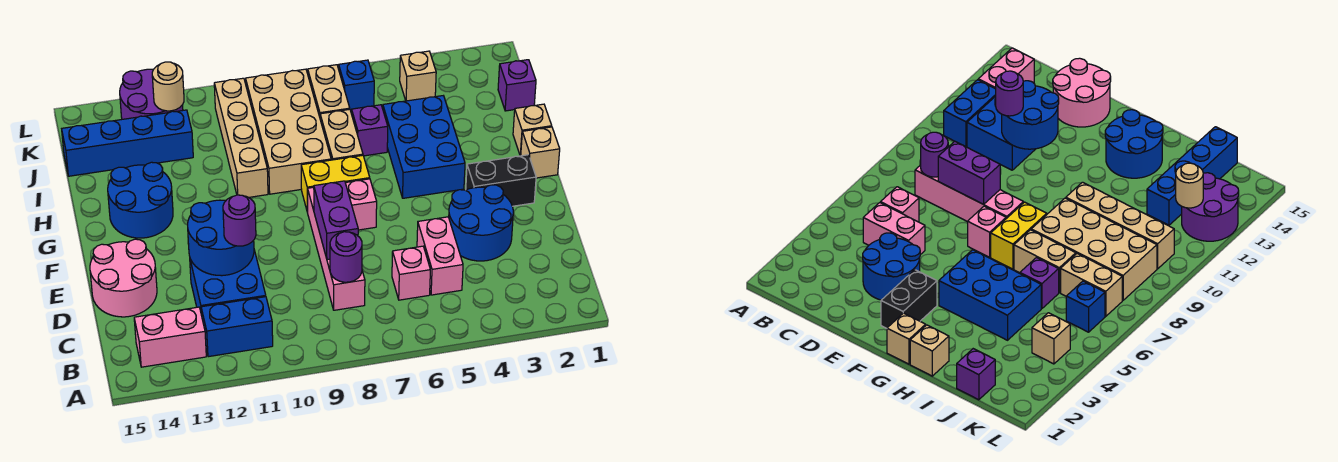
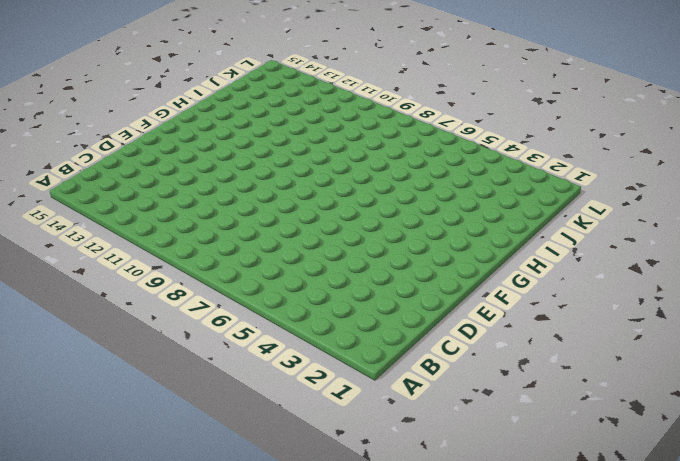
none -> blue 1x2 brick [201,297,273,357]
none -> pink 1x2 brick [134,307,206,367]
none -> pink 1x2 brick [417,217,463,295]
none -> pink 1x1 brick [392,246,430,300]

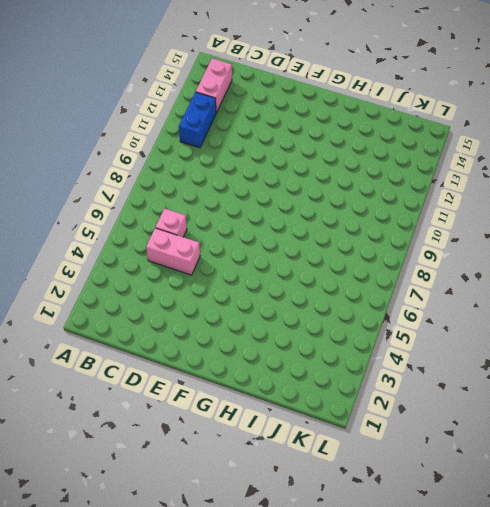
none -> pink 1x4 brick [308,187,365,310]
none -> blue 2x2 brick [190,250,266,315]
none -> blue 2x2 round brick [449,185,513,261]
none -> pink 2x2 round brick [90,239,157,317]

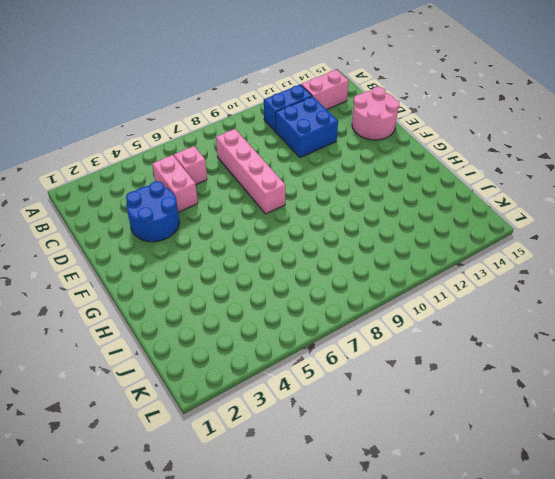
none -> black 1x2 brick [466,155,536,206]
none -> pink 1x1 brick [346,179,377,230]
none -> tan 1x1 brick [521,127,560,178]
none -> blue 2x3 brick [383,96,465,198]

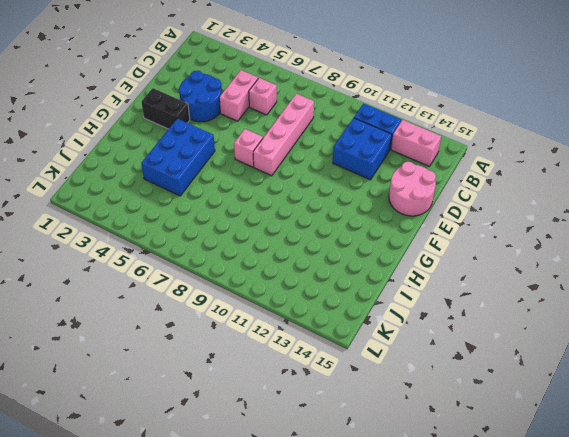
none -> tan 1x1 brick [521,127,560,178]
none -> yellow 1x2 brick [301,155,370,213]
none -> blue 2x2 round brick [108,162,173,238]
none -> tan 1x1 brick [513,104,552,156]

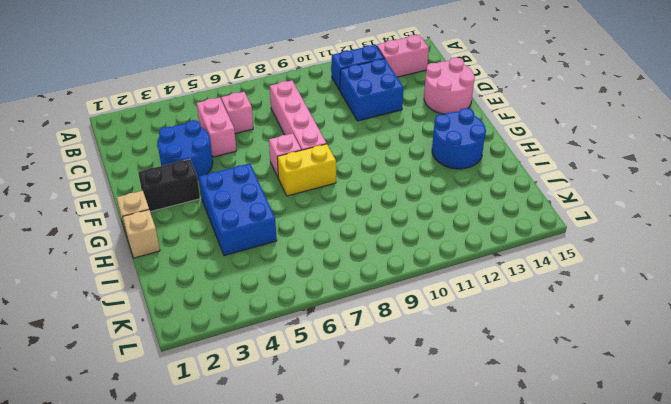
none -> tan 1x2 brick [320,109,363,160]
none -> tan 2x4 brick [246,69,331,194]
none -> tan 1x4 brick [214,78,268,198]
none -> purple 1x1 brick [352,105,388,156]

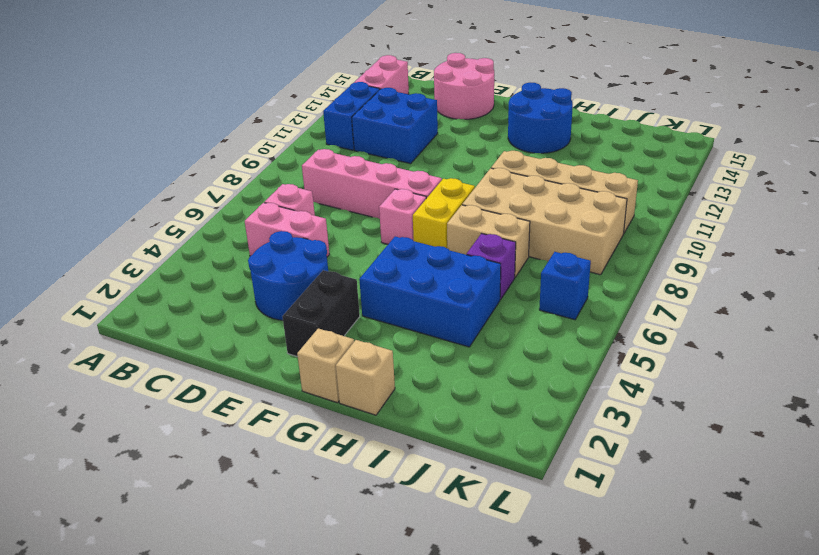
none -> purple 1x1 brick [498,60,536,111]
none -> tan 1x2 brick [308,65,350,117]
none -> blue 1x4 brick [62,110,193,176]
none -> tan 1x1 brick [400,51,436,101]

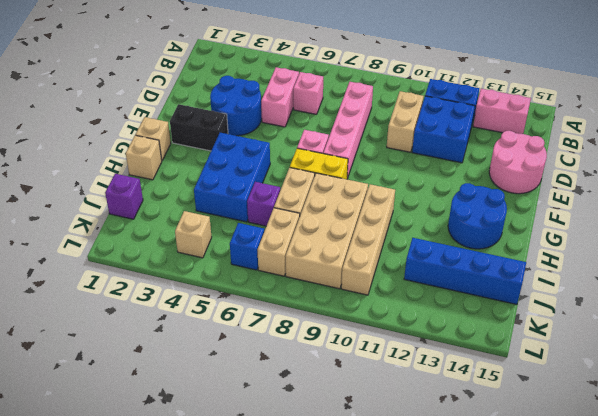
tan 1x2 brick [387,91,424,152] -> none
none -> purple 2x2 round brick [120,69,183,119]
none -> purple 1x1 round brick [330,232,362,282]
none -> purple 1x2 brick [314,181,358,260]
none -> blue 2x2 round brick [188,200,254,276]

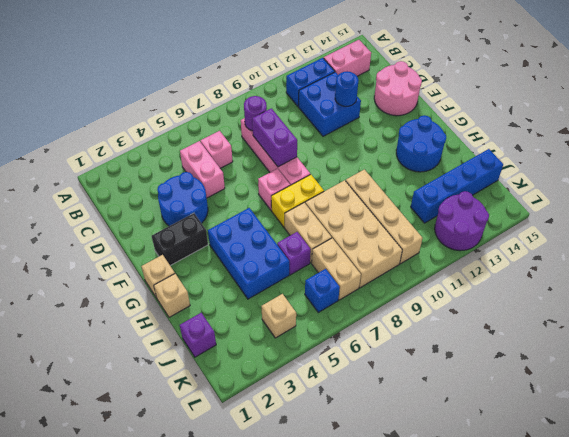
blue 1x1 round brick [335,71,359,106] -> blue 2x2 round brick [188,200,254,276]
none -> tan 1x1 round brick [152,62,184,111]
none -> purple 1x1 round brick [223,195,256,246]

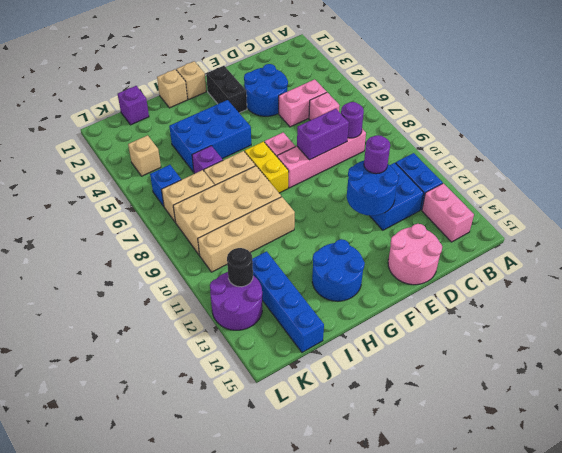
black 1x1 round brick [227,248,253,287] -> tan 1x1 round brick [152,62,184,111]

